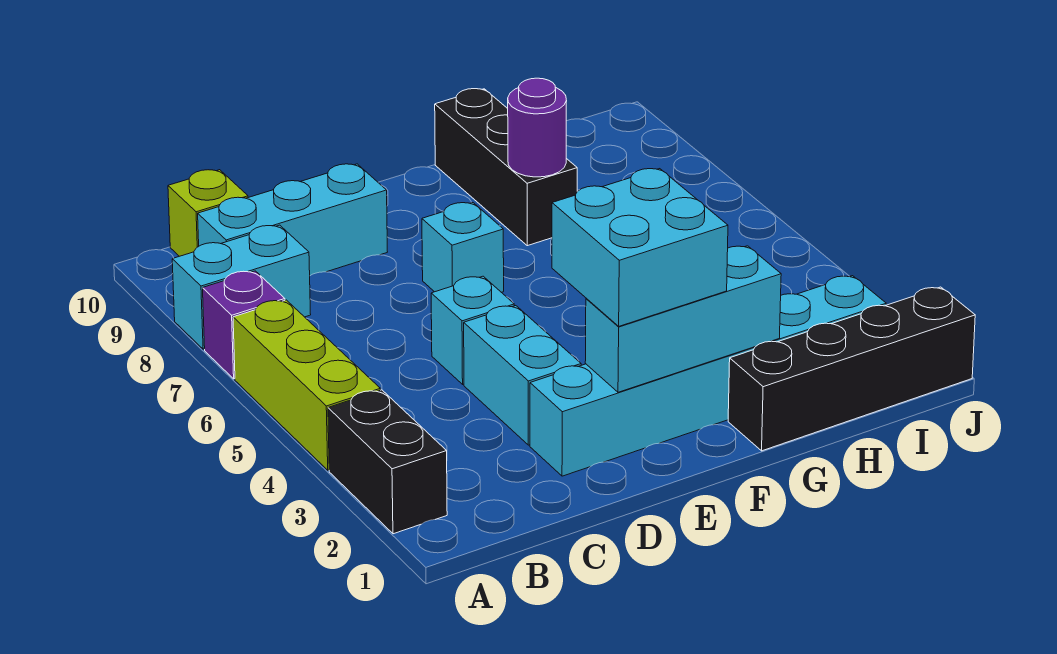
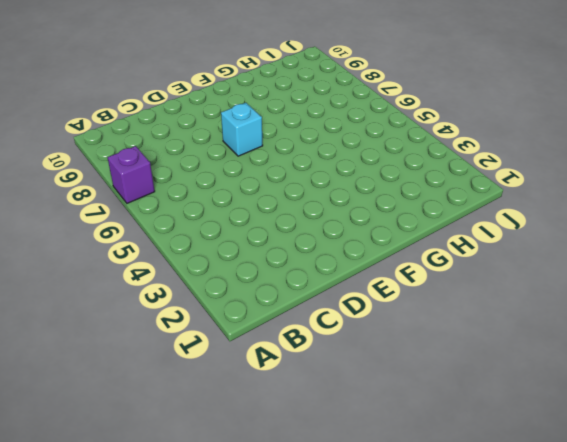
none -> black 1x2 brick [328,390,447,534]
none -> lime 1x3 brick [233,300,380,470]
none -> cyan 1x2 brick [172,225,311,349]

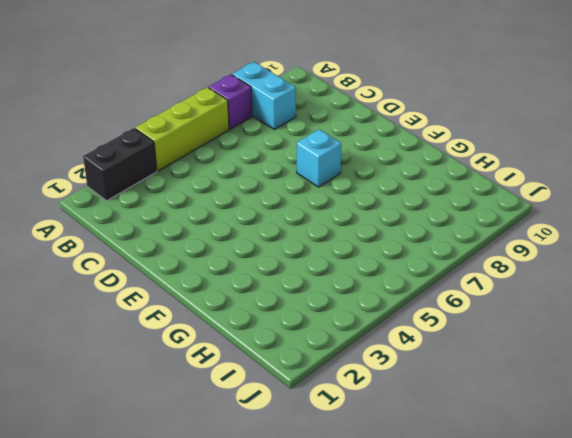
none -> cyan 1x3 brick [198,164,387,276]
none -> lime 1x1 brick [168,170,248,256]
none -> cyan 1x6 brick [530,276,886,476]

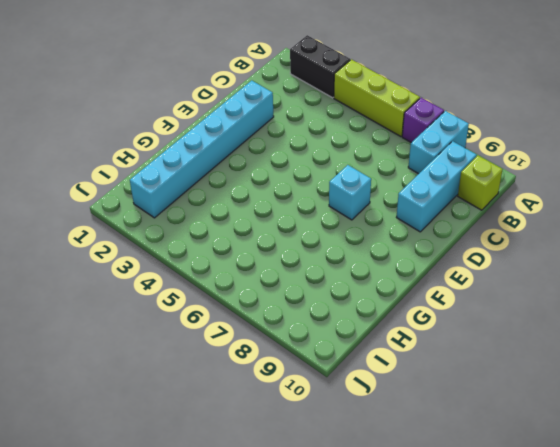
none -> cyan 1x2 brick [464,306,581,445]
none -> cyan 1x1 brick [431,276,514,384]
none -> black 1x4 brick [728,287,975,451]

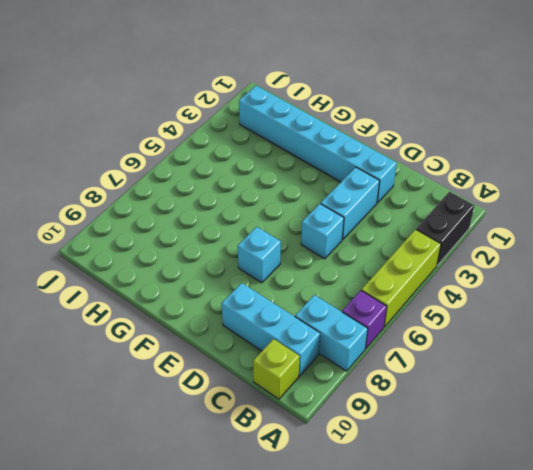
none -> black 1x4 brick [728,287,975,451]
none -> black 1x3 brick [435,89,577,246]
none -> cyan 1x3 brick [585,246,781,392]

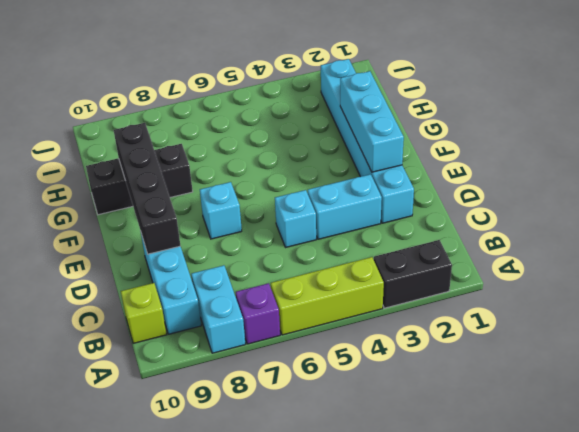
black 1x4 brick [114,123,180,254] -> black 1x4 brick moved to [728,287,975,451]
none -> purple 1x1 round brick [508,78,567,177]
none -> cyan 2x2 brick [552,169,728,326]

